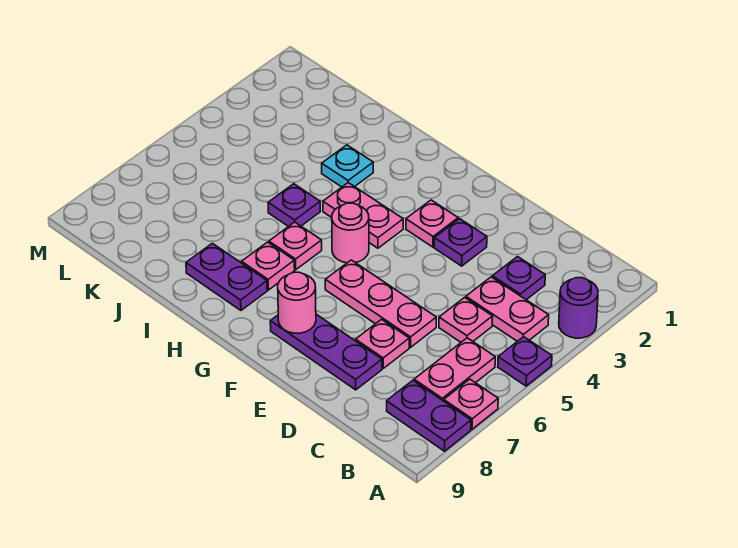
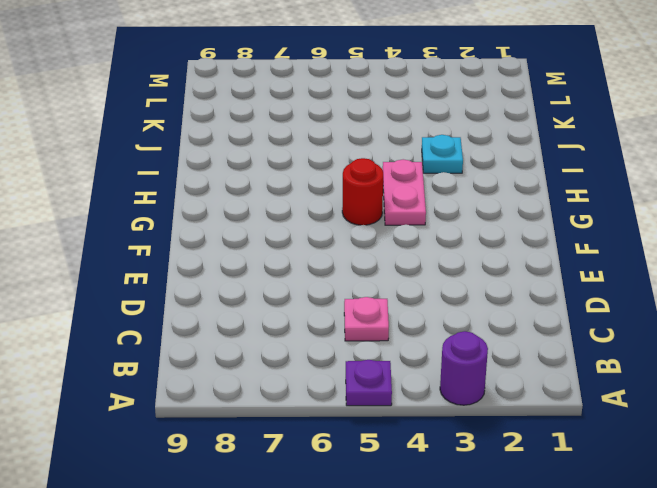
red 1x1 round brick [342,158,383,225] -> pink 1x1 round brick [332,203,369,263]
none -> pink 1x1 plate [444,379,498,429]
none -> purple 1x2 plate [387,380,471,451]
none -> pink 1x2 plate [466,277,549,341]

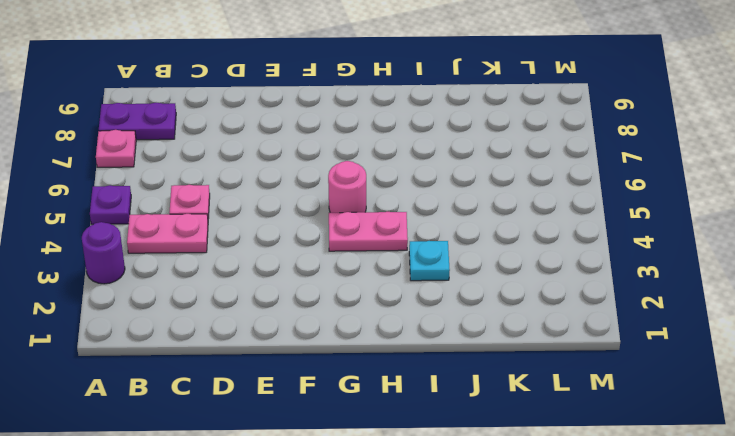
none -> pink 1x2 plate [414,338,495,401]
none -> purple 1x1 plate [492,257,545,300]
none -> pink 1x3 plate [325,260,436,347]

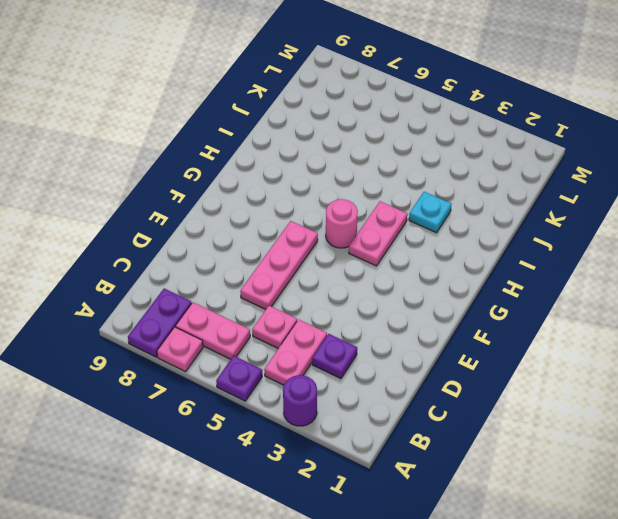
none -> pink 1x1 plate [356,319,409,368]
none -> purple 1x3 plate [270,314,382,390]
none -> purple 1x1 plate [434,219,487,266]

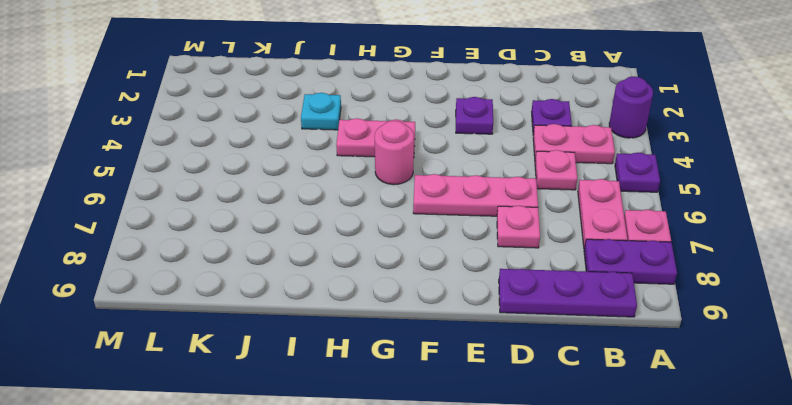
purple 1x3 plate [499,269,637,317] -> purple 1x3 plate moved to [270,314,382,390]
none -> pink 1x1 plate [406,200,458,247]
none -> pink 1x1 plate [269,222,322,270]
none -> pink 1x1 plate [242,242,295,290]

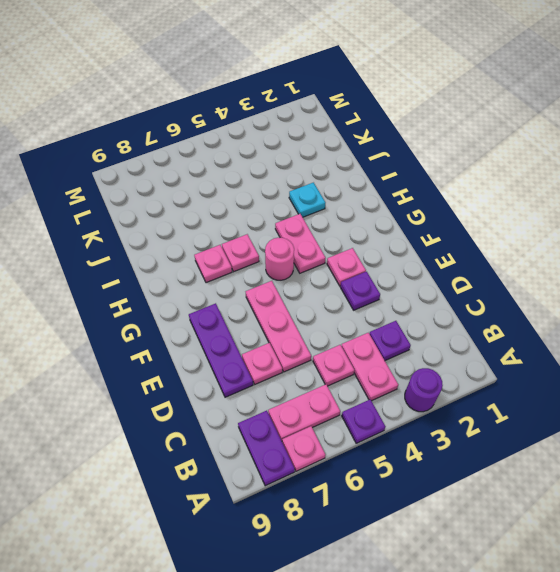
none -> purple 1x2 plate [186,243,267,310]
none -> purple 1x1 plate [268,184,320,227]
none -> pink 1x1 round brick [278,272,316,333]

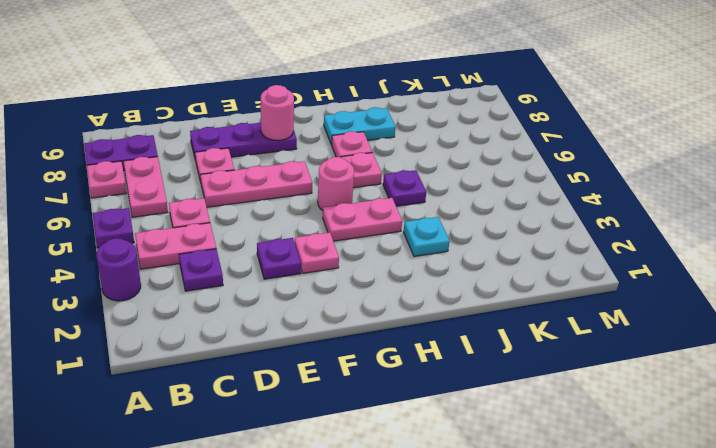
cyan 1x2 plate [324,107,396,145] -> purple 1x2 plate [186,243,267,310]

